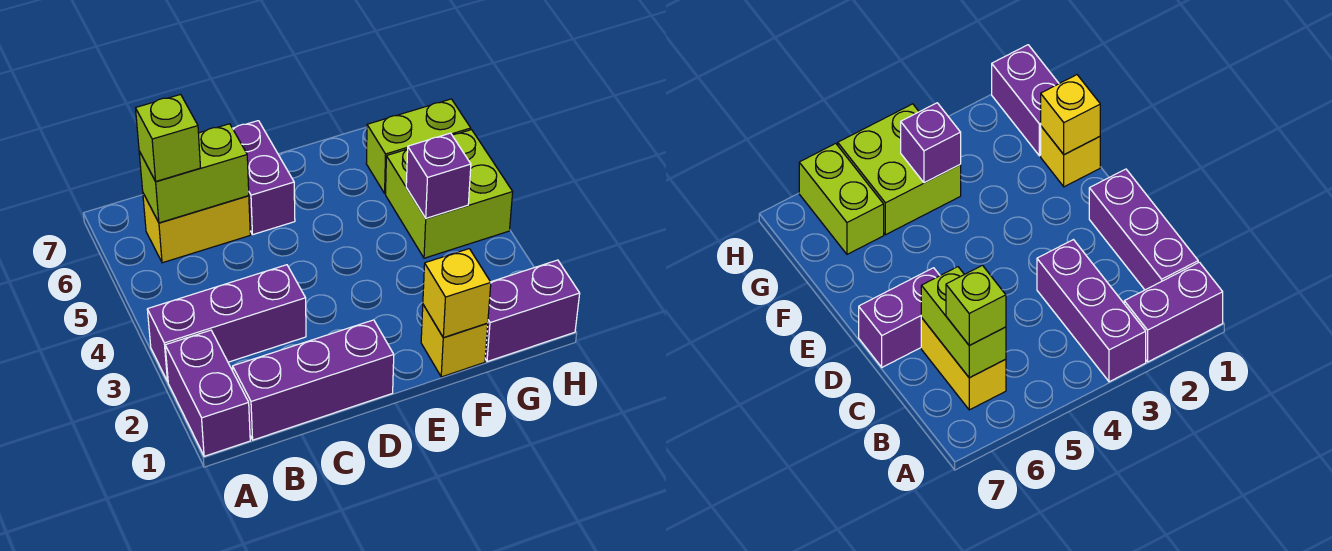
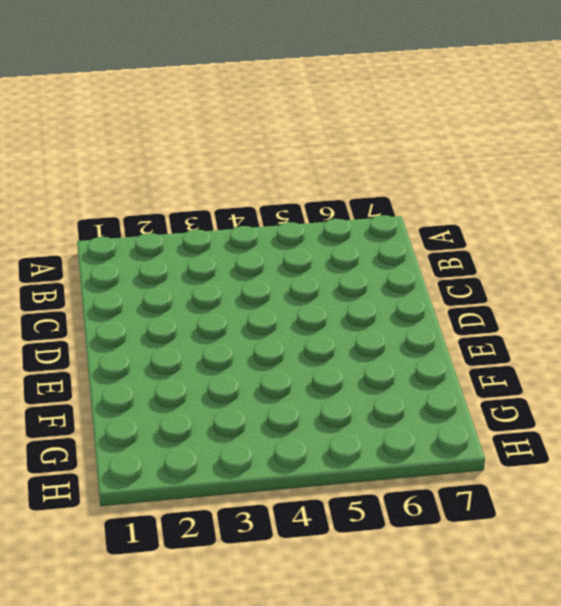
none -> purple 1x2 brick [165,330,250,456]
none -> purple 1x3 brick [147,265,306,382]
none -> purple 1x3 brick [233,320,394,440]

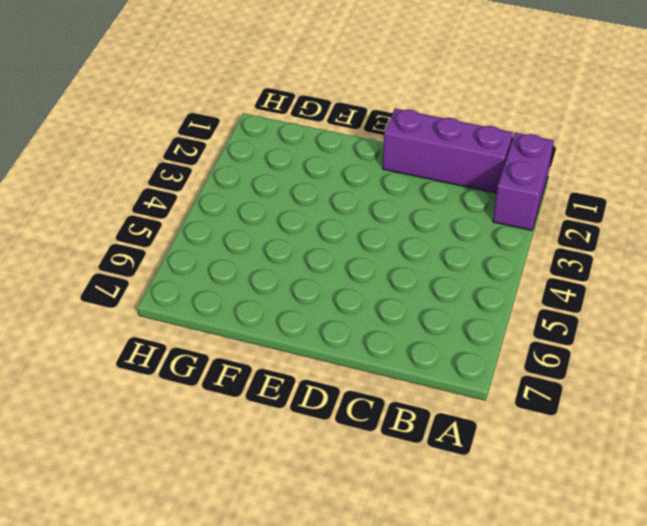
none -> purple 1x3 brick [147,265,306,382]
none -> yellow 1x2 brick [143,194,250,263]
none -> purple 1x2 brick [233,121,295,235]

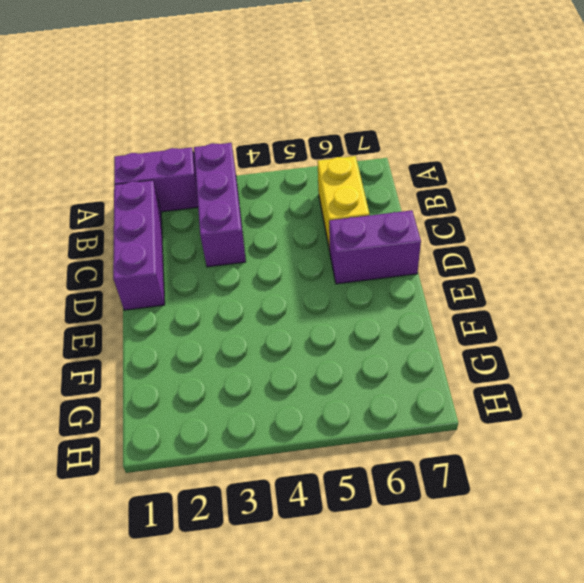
none -> yellow 1x1 brick [421,305,488,377]
none -> purple 1x2 brick [485,260,580,362]
none -> lime 2x2 brick [386,130,513,258]

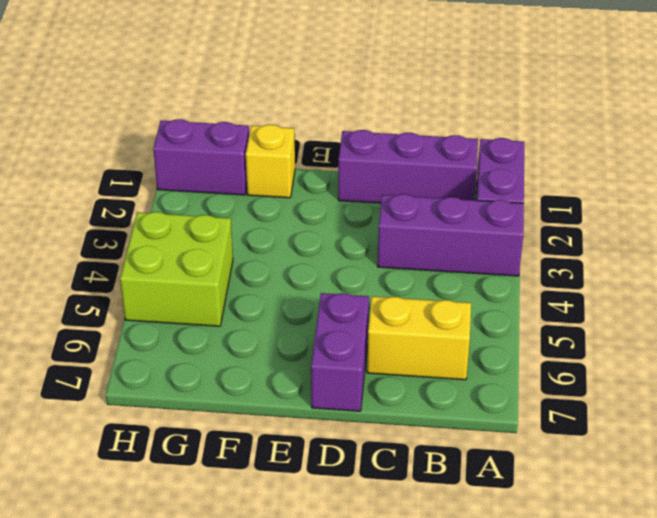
none -> lime 1x2 brick [366,99,471,193]
none -> lime 1x2 brick [139,124,249,223]
none -> yellow 1x1 brick [423,249,491,338]

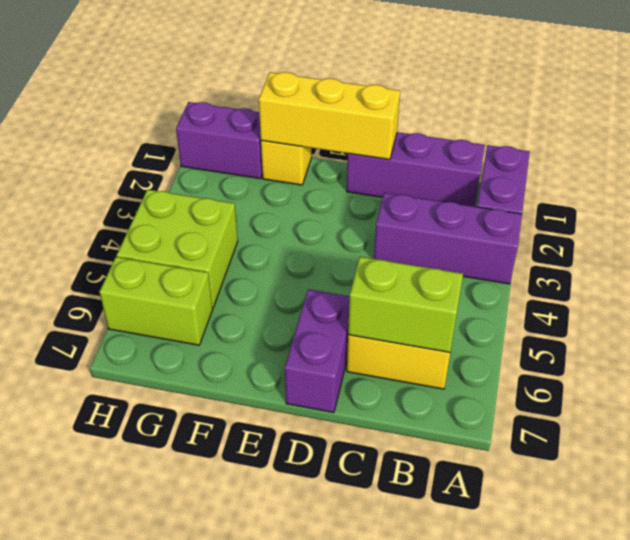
yellow 1x3 brick [259,72,400,160] -> yellow 1x1 brick [423,249,491,338]
none -> purple 1x1 brick [406,133,471,218]
none -> lime 1x1 brick [136,94,201,181]

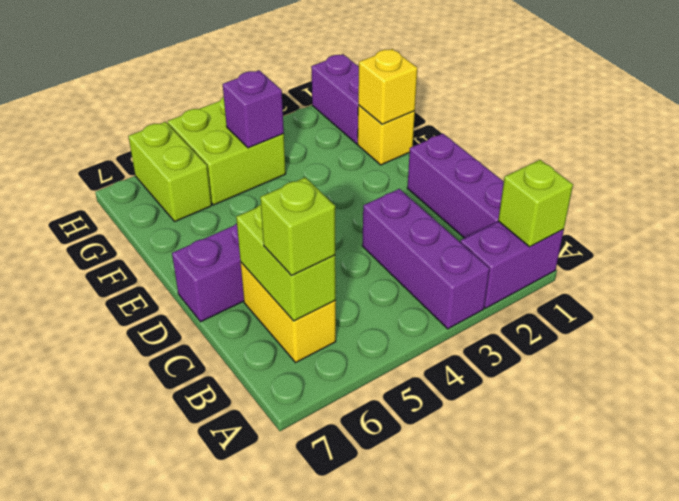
lime 1x1 brick [498,160,573,247] -> none

